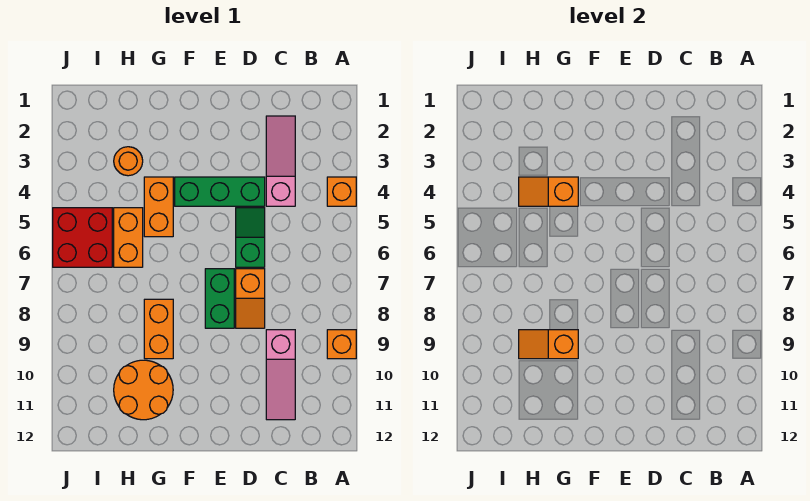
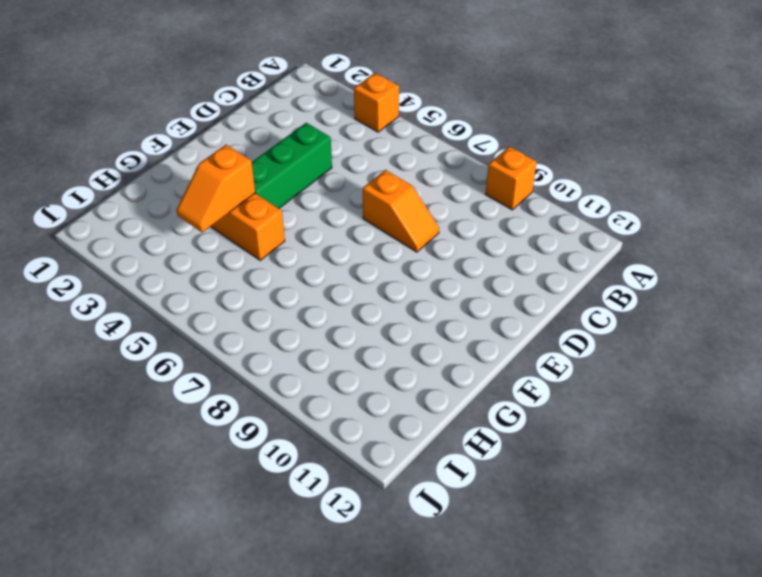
none -> pink 1x3 slope [266,116,295,206]
none -> pink 1x3 slope [266,330,295,420]
none -> green 1x2 slope [236,208,265,267]

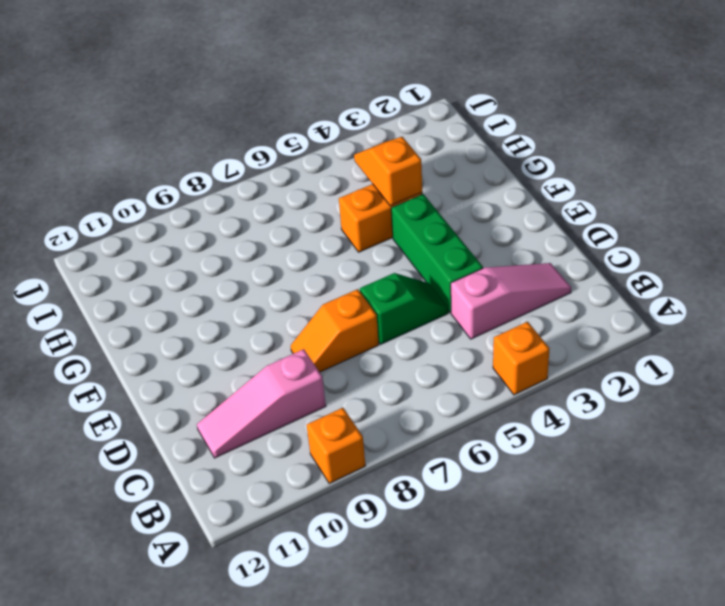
none -> green 1x2 brick [205,269,234,328]
none -> orange 1x2 brick [144,299,173,359]
none -> orange 2x2 round brick [114,360,173,420]

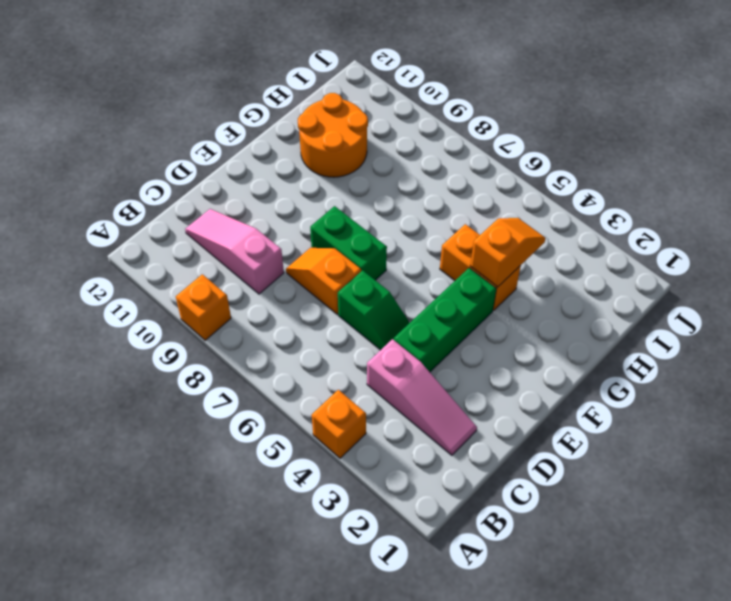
none -> orange 1x2 brick [144,299,173,359]
none -> orange 1x1 round brick [114,147,143,176]
none -> orange 1x2 brick [114,208,143,267]

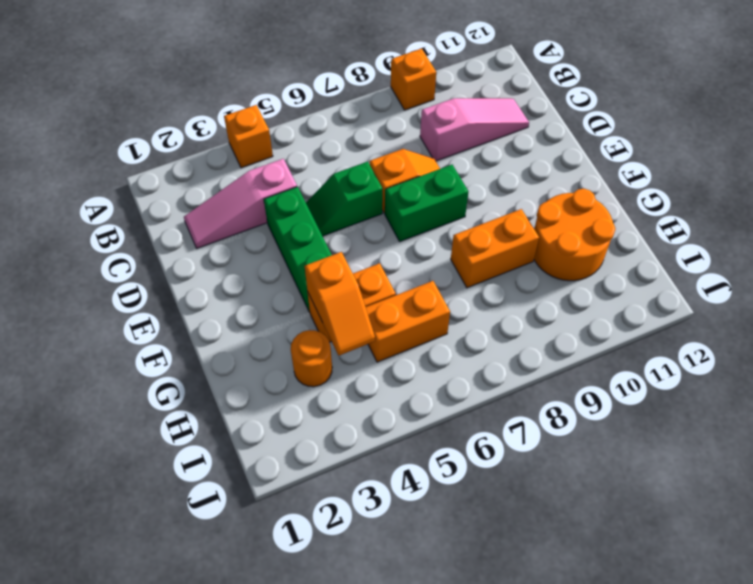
none -> red 2x2 brick [53,208,112,267]
none -> orange 1x2 slope [519,330,578,359]

